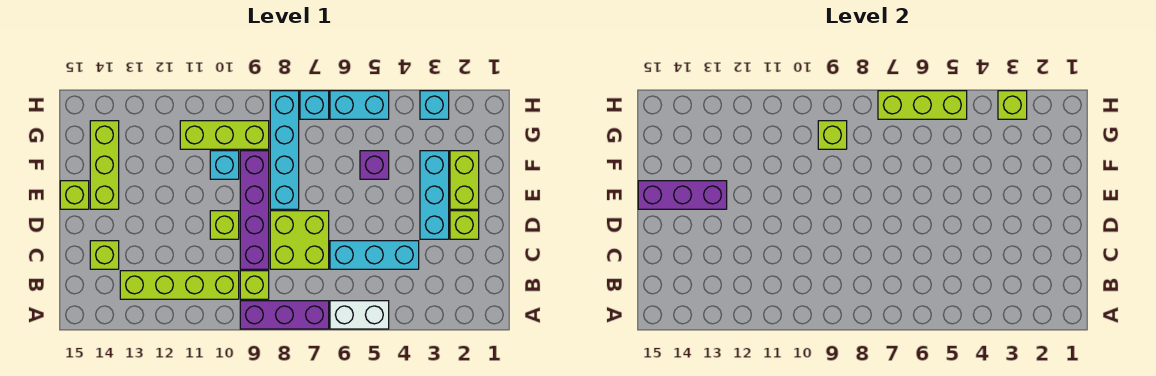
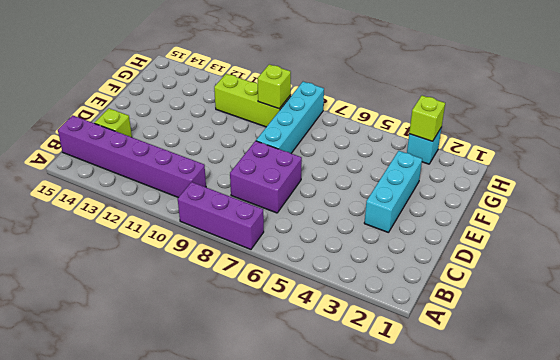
purple 1x6 brick [58,115,206,198] -> lime 1x4 brick [120,271,239,299]
purple 2x2 brick [230,141,302,213] -> lime 2x2 brick [270,211,329,269]
none -> white 1x2 brick [330,301,389,329]
none -> lime 1x1 brick [240,271,269,299]
none -> cyan 1x3 brick [330,241,419,269]

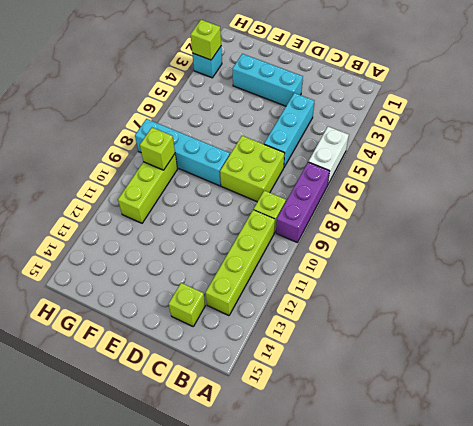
none -> purple 1x4 brick [240,151,269,269]
none -> lime 1x1 brick [450,211,479,239]
none -> lime 1x1 brick [210,211,239,239]

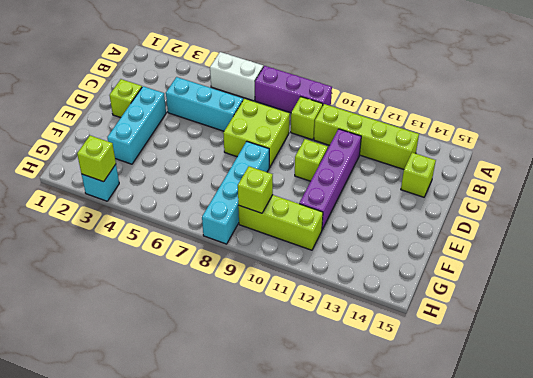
purple 1x4 brick [299,129,361,229] -> purple 1x4 brick moved to [240,151,269,269]
none -> lime 1x2 brick [450,151,479,209]
none -> lime 1x3 brick [90,121,119,209]
none -> lime 1x1 brick [60,181,89,209]

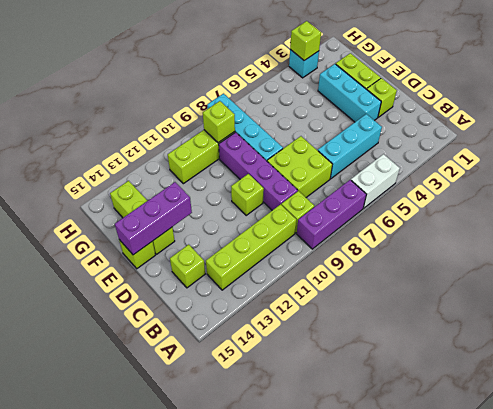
none -> purple 1x1 brick [360,151,389,179]
none -> cyan 1x1 brick [210,151,239,179]
none -> cyan 1x2 brick [330,91,389,119]

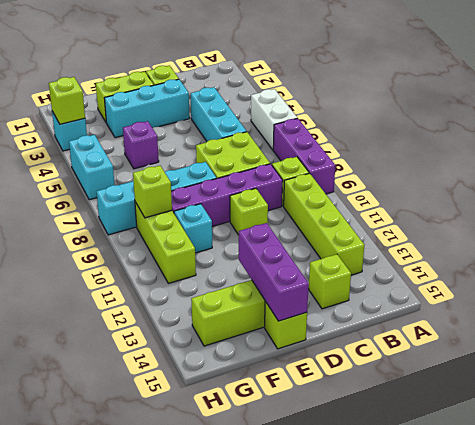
none -> cyan 1x1 brick [300,91,329,119]
none -> lime 1x3 brick [878,91,967,119]

